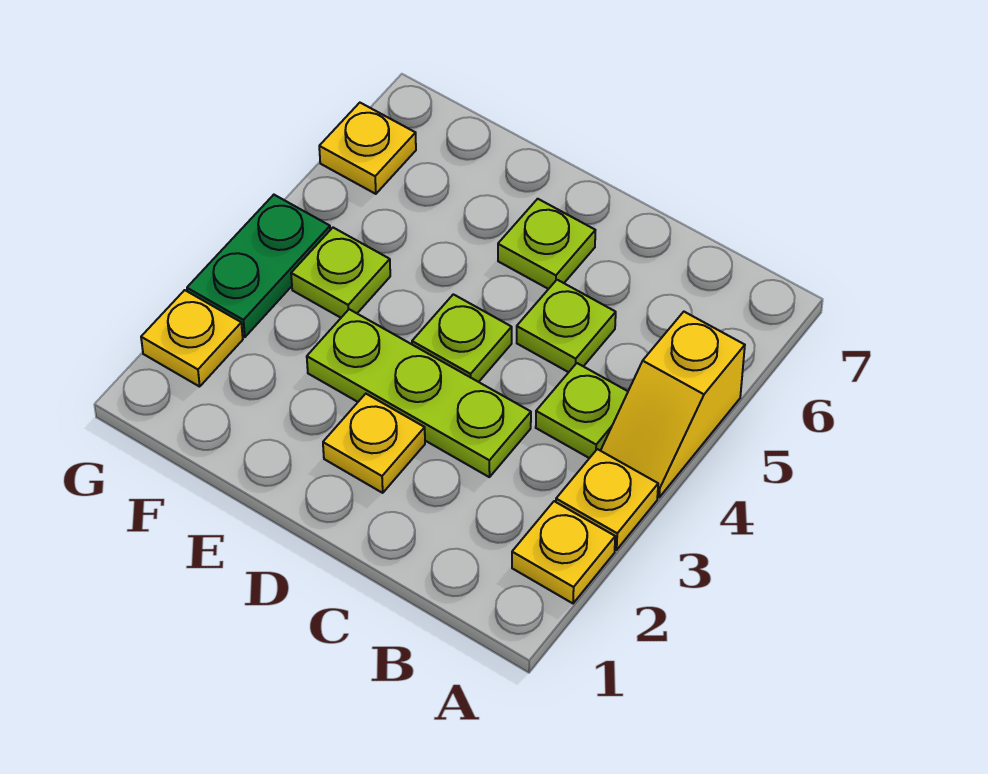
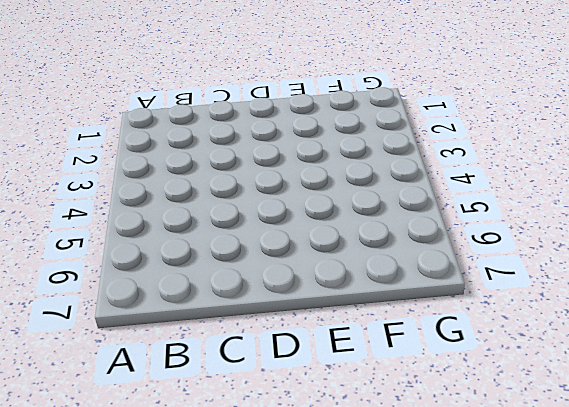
none -> yellow 1x1 plate [512,501,615,603]
none -> yellow 1x1 plate [556,449,658,550]
none -> yellow 1x2 slope [601,312,745,497]

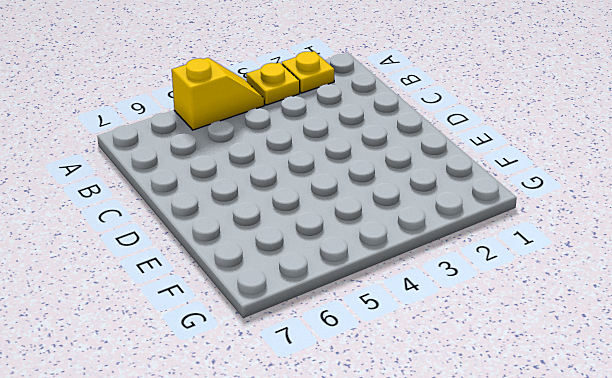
none -> lime 1x1 plate [536,363,628,458]
none -> lime 1x3 plate [307,309,531,477]
none -> lime 1x1 plate [517,280,616,372]

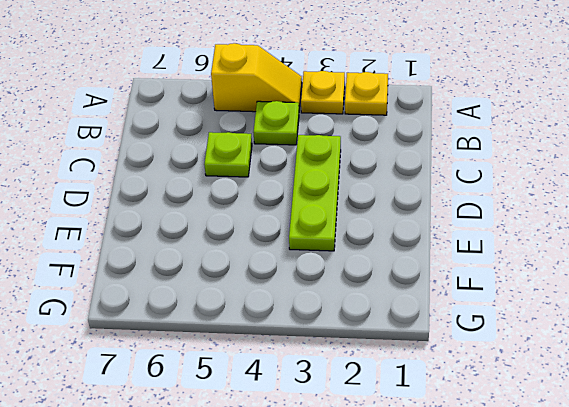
none -> yellow 1x1 plate [323,394,425,493]
none -> lime 1x1 plate [412,294,512,382]
none -> lime 1x1 plate [498,199,595,289]

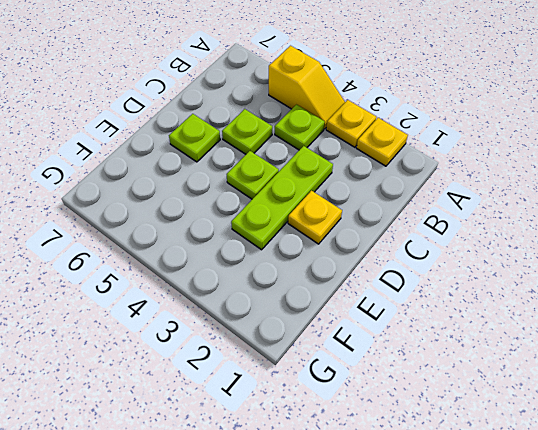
none -> lime 1x1 plate [291,228,390,318]
none -> yellow 1x1 plate [141,290,243,387]
none -> green 1x2 plate [187,195,330,337]

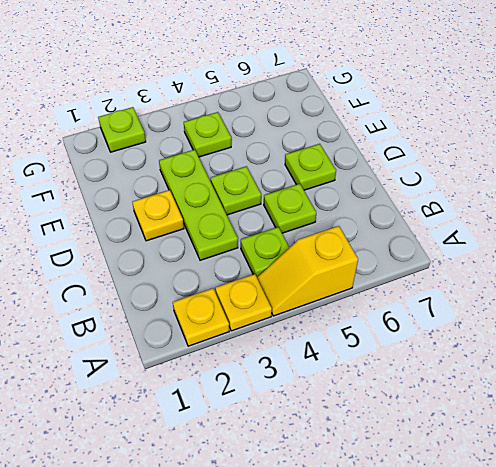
lime 1x1 plate [98,107,146,152] -> yellow 1x1 plate [141,290,243,387]
none -> green 1x2 plate [187,195,330,337]
none -> yellow 1x1 plate [319,103,416,194]

